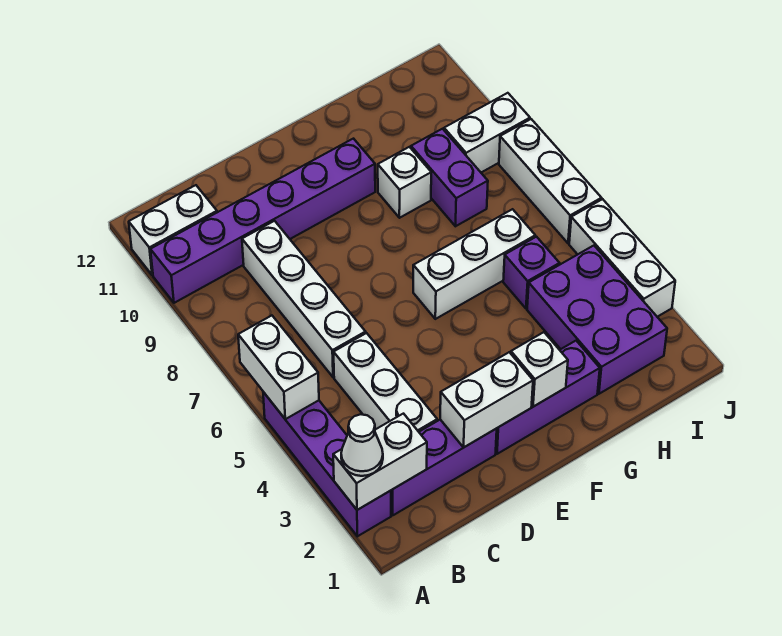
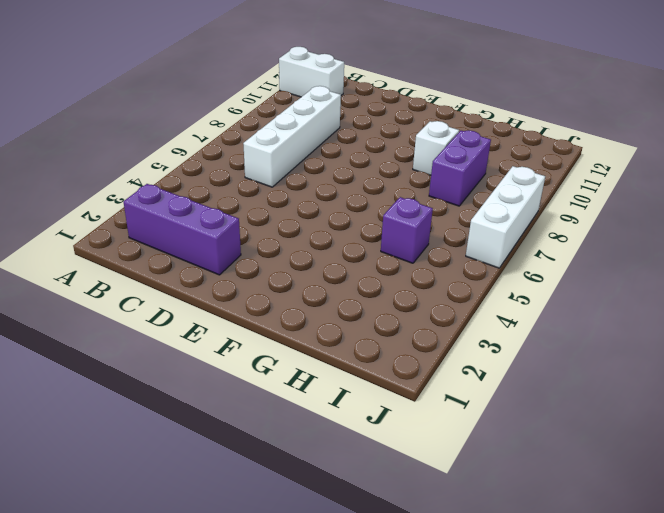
none -> purple 1x4 brick [263,392,391,536]
none -> purple 1x6 brick [150,139,375,303]
none -> white 1x3 brick [334,333,437,432]

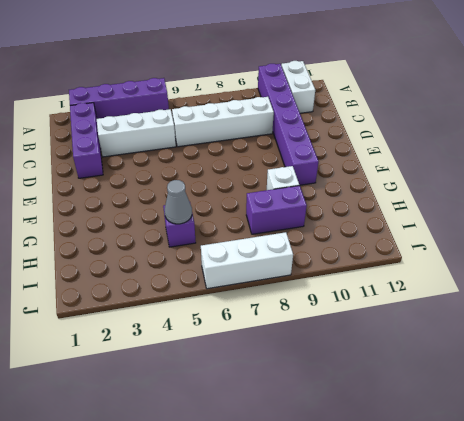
grey 1x1 cone [165,180,192,224] -> none
none -> purple 1x3 brick [496,341,600,454]
none -> white 1x3 brick [413,209,535,319]
none -> purple 2x3 brick [527,246,667,394]

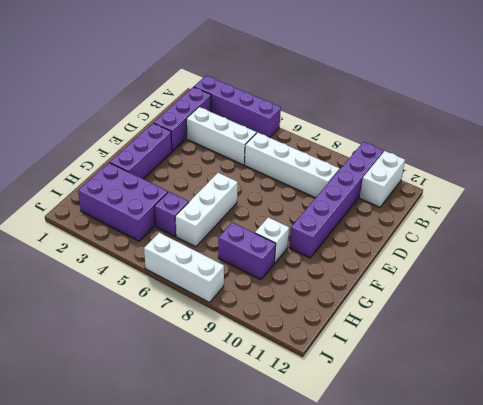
none -> white 1x2 brick [444,93,530,172]
none -> white 1x3 brick [569,199,675,317]
none -> white 1x2 brick [333,414,427,510]

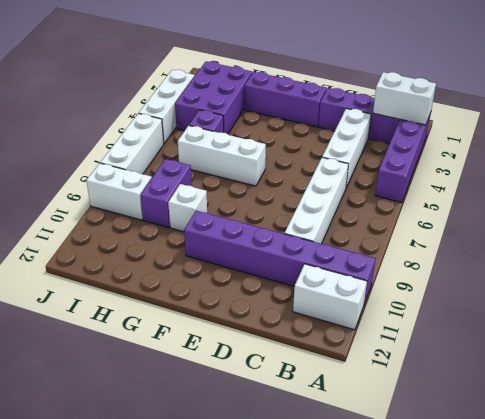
none -> white 1x2 brick [238,316,319,419]
none -> white 1x2 brick [440,352,533,447]
none -> white 1x1 brick [511,332,568,407]

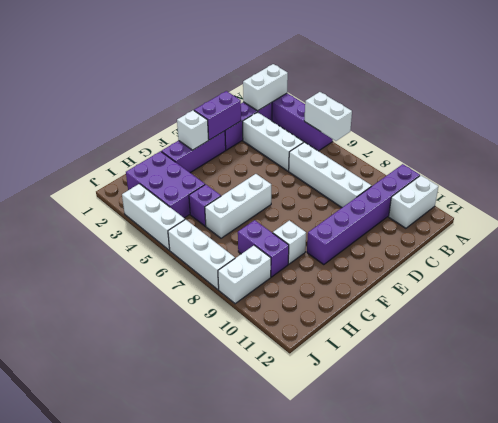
purple 1x2 brick [194,91,241,140] -> white 1x2 brick [440,352,533,447]
none -> white 1x1 cone [341,414,383,476]

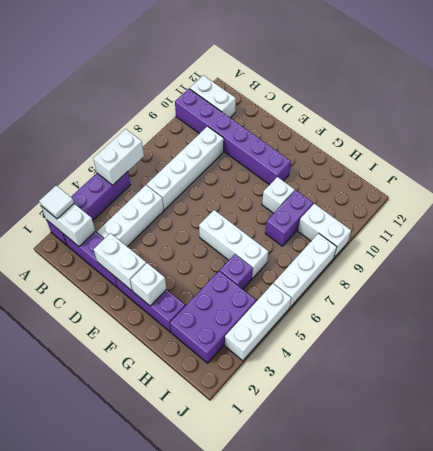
white 1x1 tile [39,186,74,219] -> white 1x1 cone [341,414,383,476]

